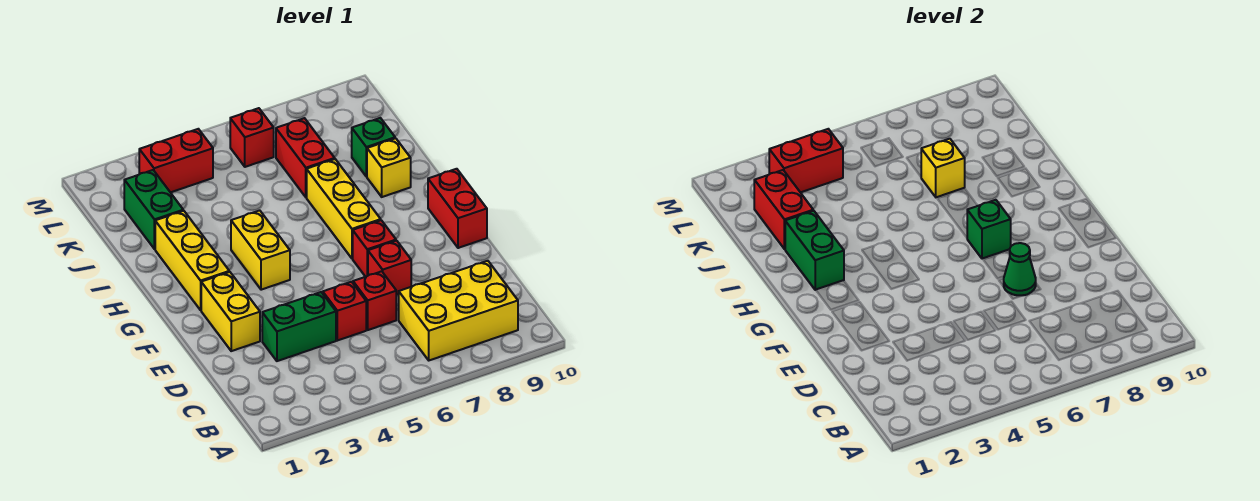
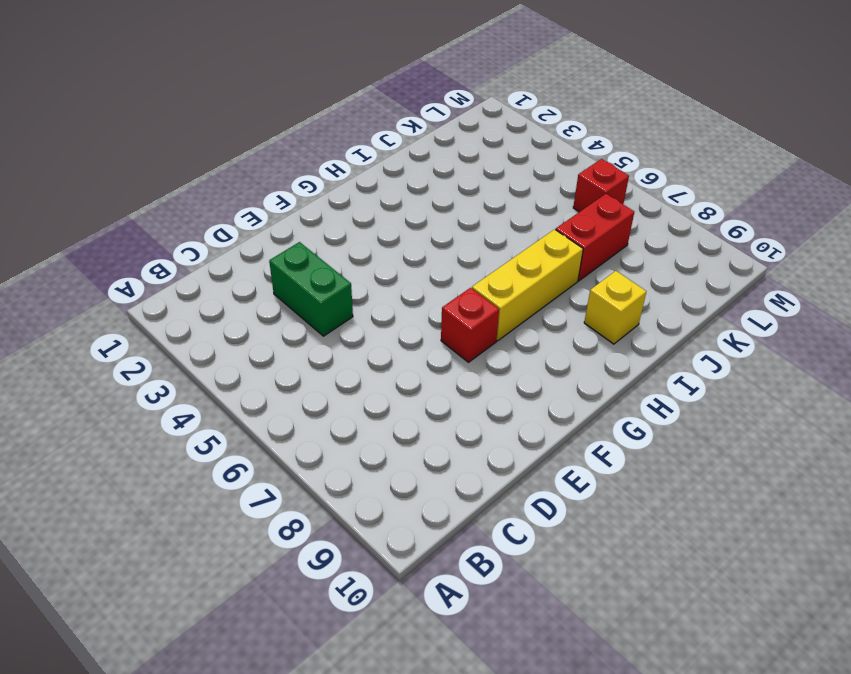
none -> yellow 2x3 brick [399,261,518,360]
none -> red 1x1 brick [323,282,366,341]
none -> red 1x1 brick [353,271,396,330]

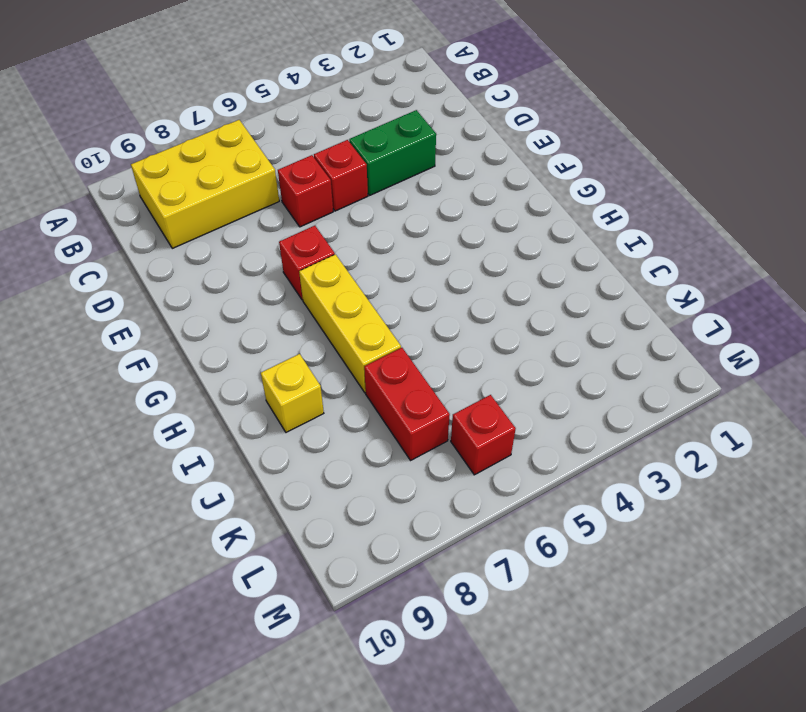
none -> yellow 1x2 brick [201,272,260,351]
none -> red 1x1 brick [368,241,411,295]
none -> red 1x2 brick [428,169,487,248]

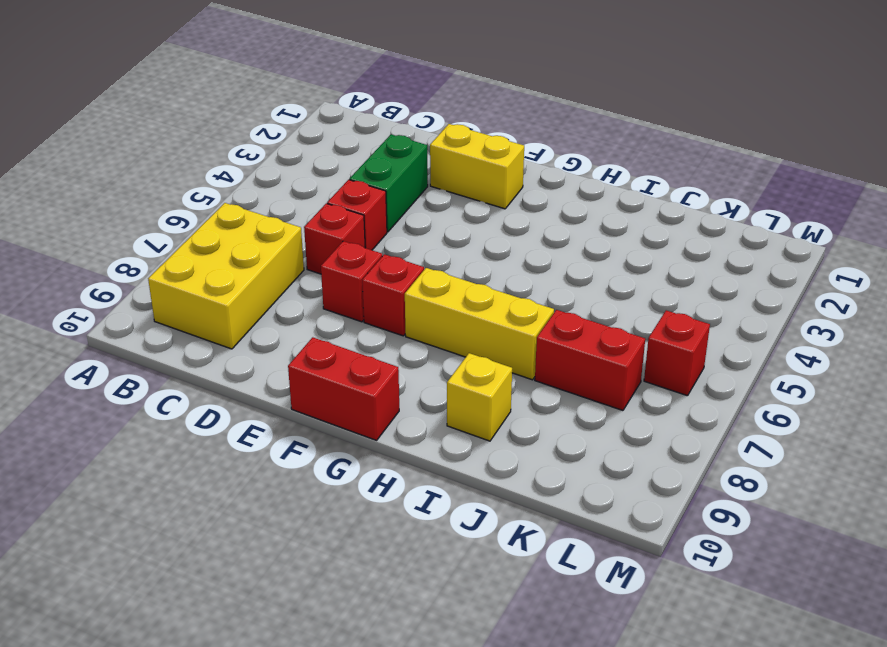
none -> yellow 1x3 brick [155,211,229,310]
none -> yellow 1x2 brick [231,210,290,290]
none -> green 1x2 brick [124,170,183,249]

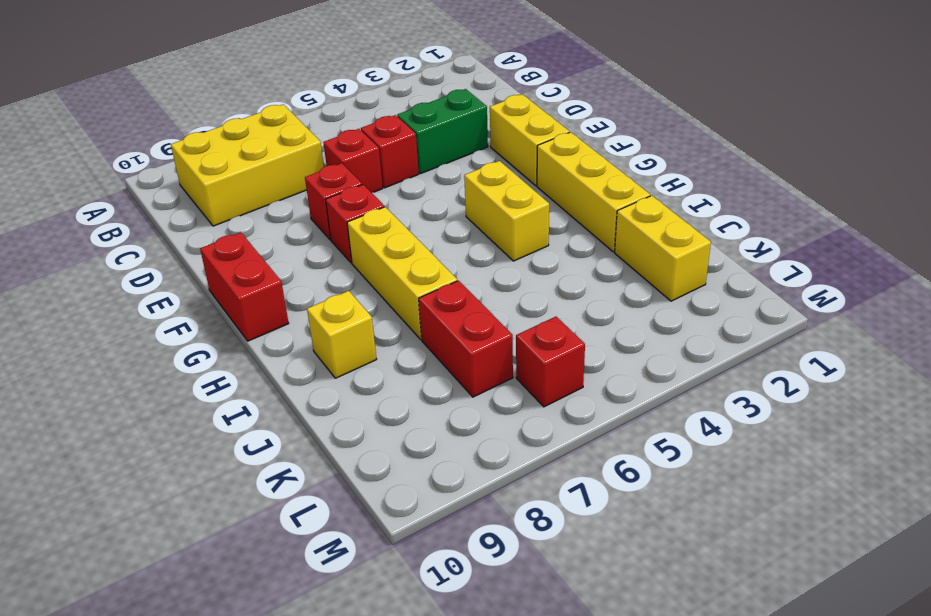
yellow 1x2 brick [615,196,711,301] -> green 1x2 brick [124,170,183,249]
none -> green 1x1 brick [352,118,395,177]
none -> red 1x2 brick [139,129,213,193]
none -> green 1x1 cone [1004,243,1036,296]

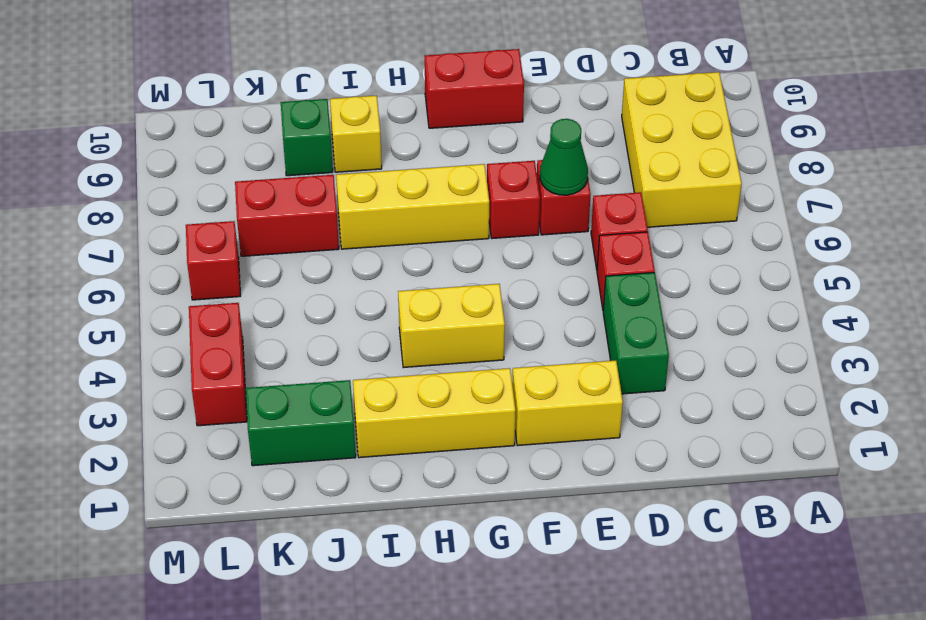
none -> green 1x1 brick [967,200,1011,259]
none -> green 1x2 brick [785,211,844,290]
none -> red 1x2 brick [754,170,813,249]

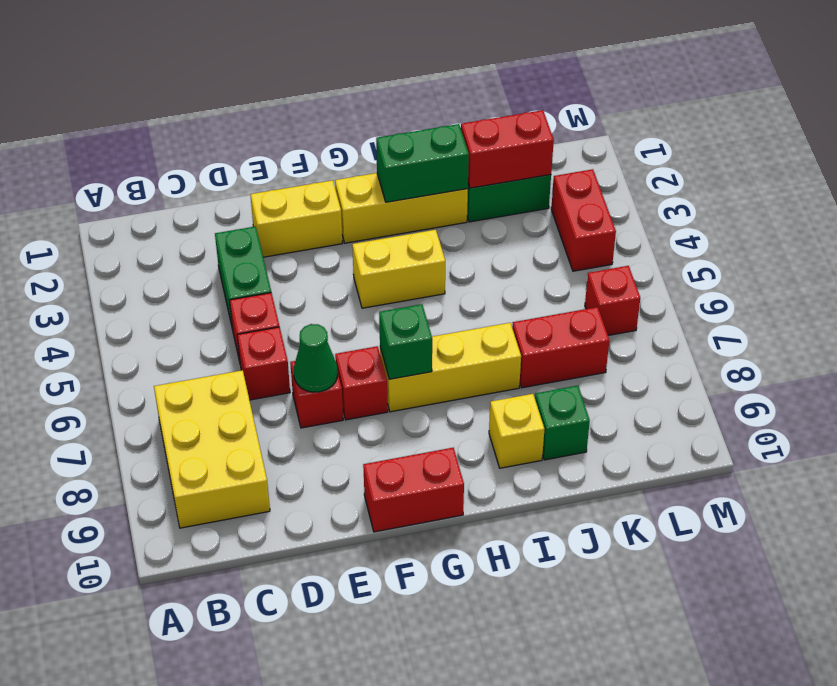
none -> yellow 1x1 brick [921,139,965,197]
none -> red 1x2 brick [769,129,843,193]

